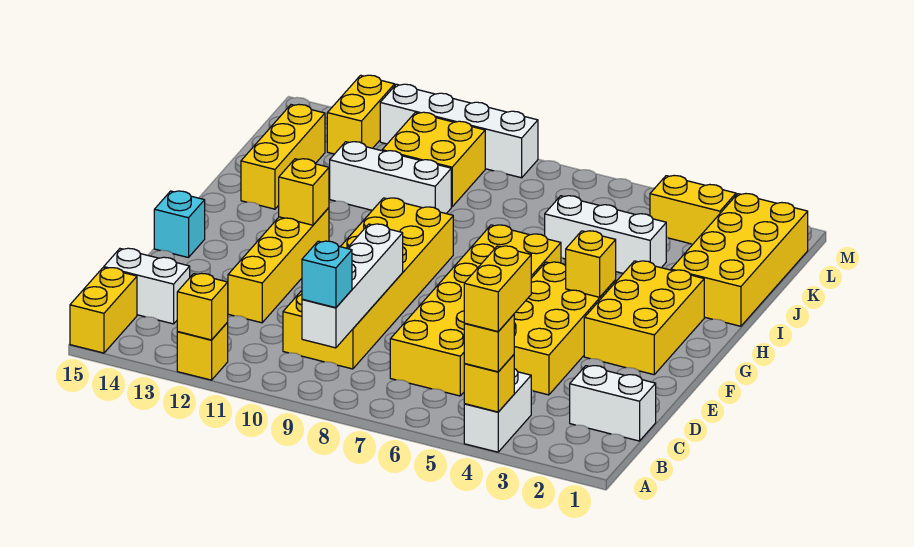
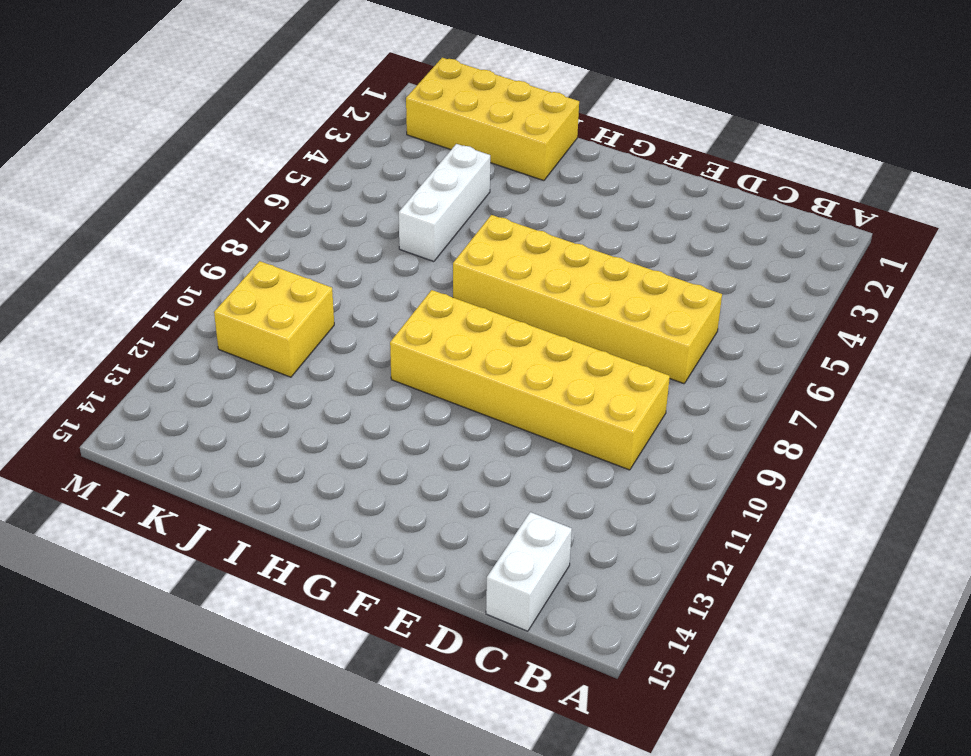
none -> white 1x2 brick [464,369,531,452]
none -> yellow 1x1 brick [177,323,228,380]
none -> yellow 1x2 brick [70,268,137,353]

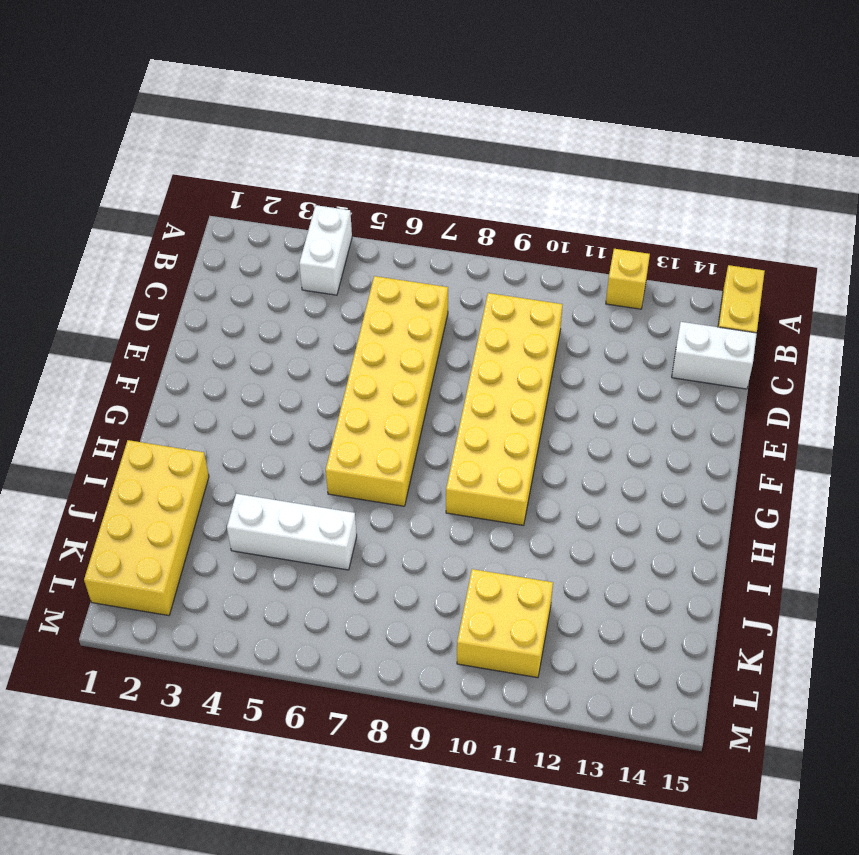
none -> white 1x2 brick [570,366,656,441]
none -> yellow 2x4 brick [514,262,616,395]
none -> yellow 1x4 brick [228,208,329,323]

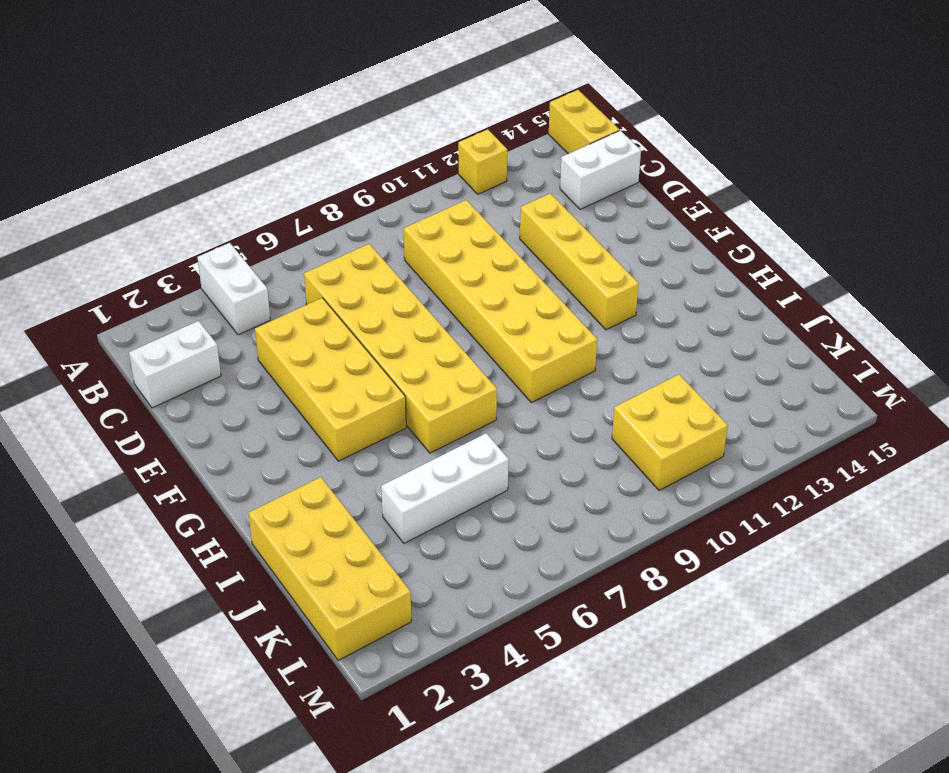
none -> yellow 2x3 brick [584,261,704,375]
none -> cyan 1x1 brick [154,191,205,258]
none -> yellow 1x3 brick [241,105,325,209]

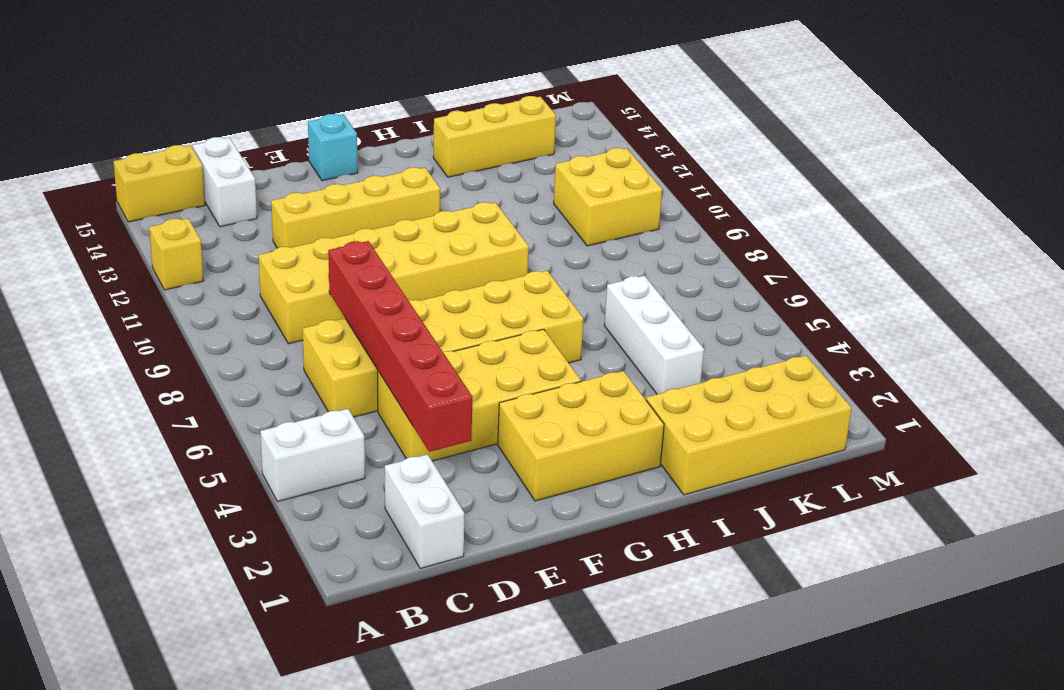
red 1x6 brick [328,241,472,452] -> none
none -> white 1x3 brick [330,142,451,214]
none -> yellow 1x2 brick [650,175,736,244]
none -> yellow 1x2 brick [327,75,395,154]

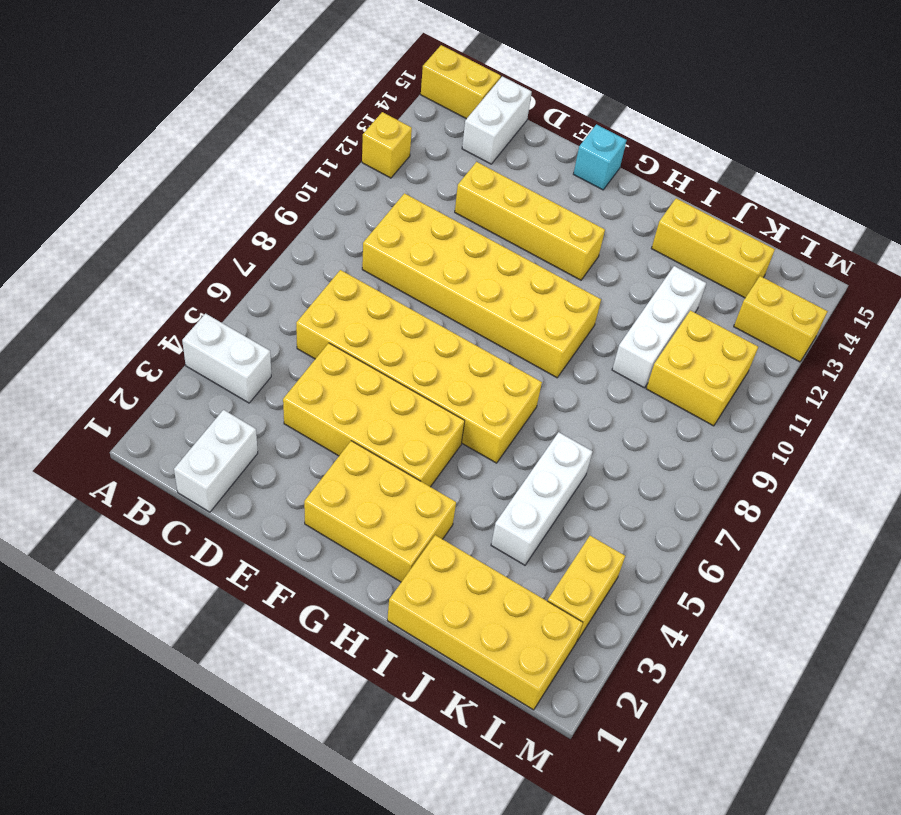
none -> white 1x4 brick [380,84,538,178]
none -> yellow 1x1 brick [464,355,514,412]
none -> yellow 1x1 brick [177,273,228,340]

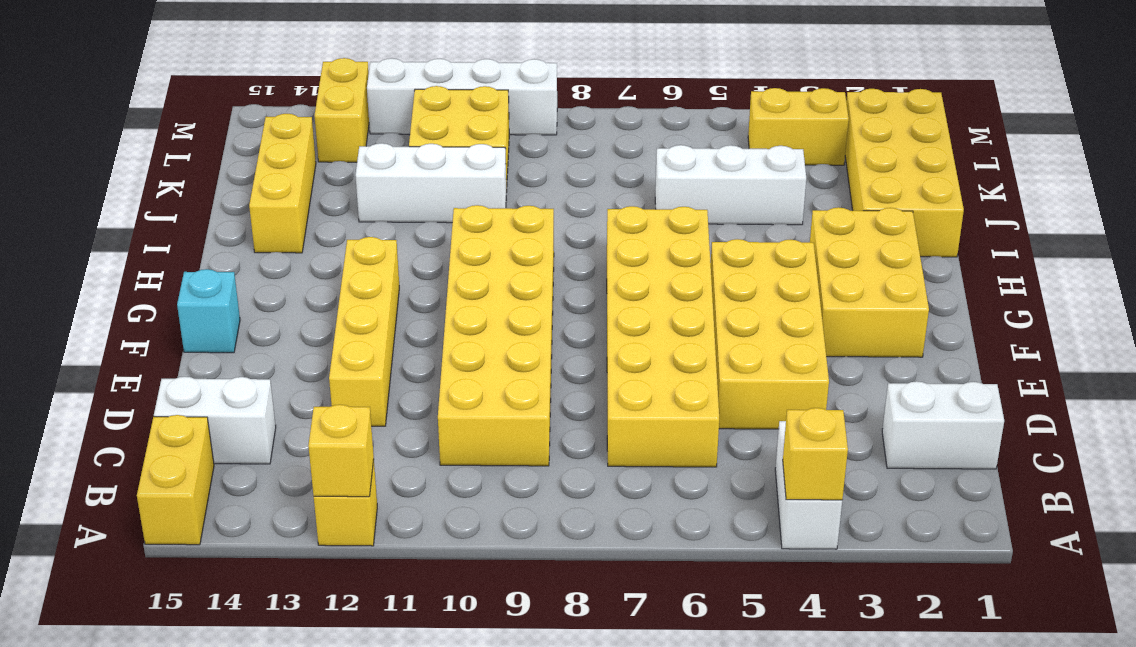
none -> white 1x4 brick [302,224,403,348]
none -> yellow 1x1 brick [566,231,616,297]
none -> yellow 1x1 brick [279,159,329,225]

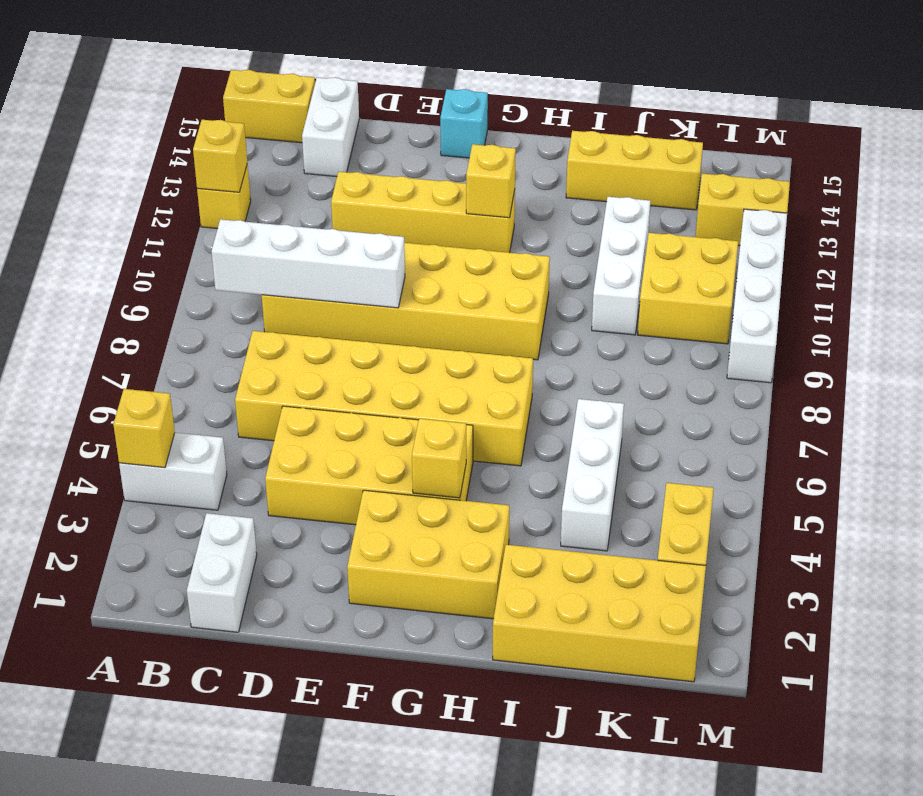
none -> yellow 1x1 brick [464,314,514,372]
none -> cyan 1x1 brick [302,241,352,308]
none -> yellow 1x2 brick [464,246,531,332]

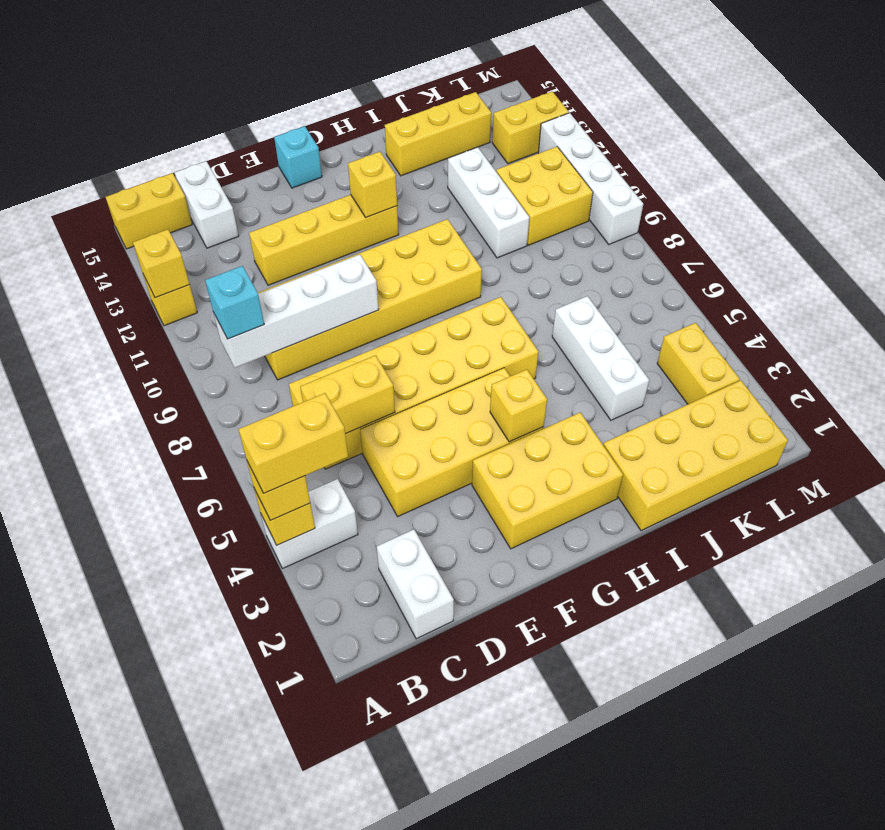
yellow 1x2 brick [300,355,395,434] -> none

